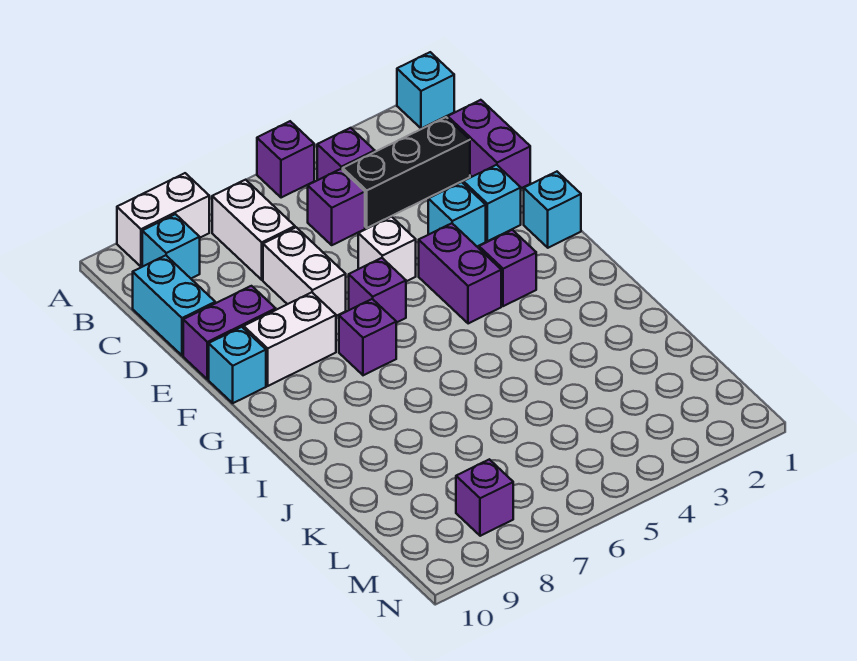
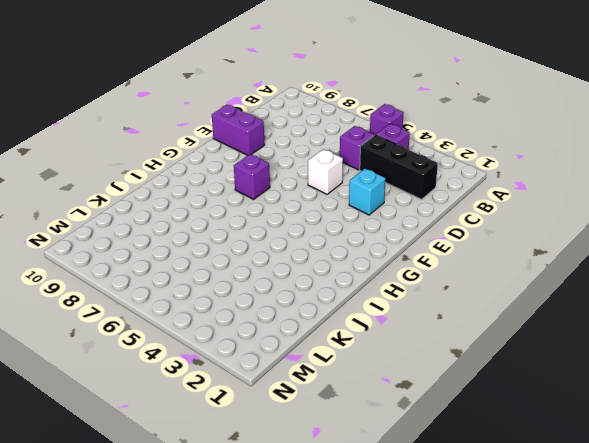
none -> cyan 1x1 brick [397,52,454,129]
none -> white 1x2 brick [117,173,209,267]
none -> white 1x2 brick [212,180,295,280]

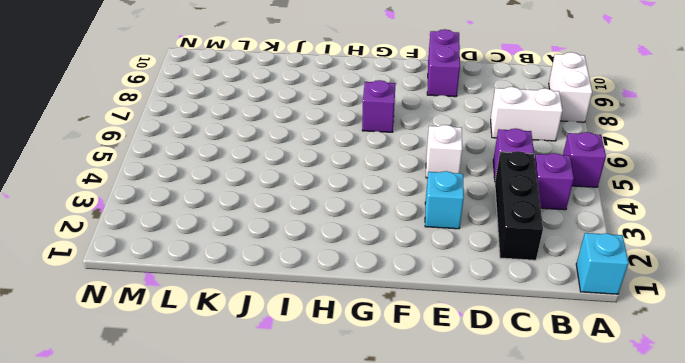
none -> cyan 1x1 brick [142,214,200,278]
none -> purple 1x2 brick [448,100,530,188]
none -> cyan 1x2 brick [133,255,215,356]

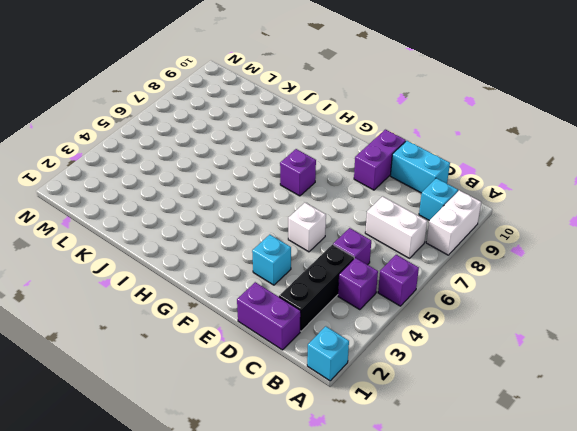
none -> white 1x2 brick [263,227,346,316]
none -> cyan 1x1 brick [463,165,521,241]
none -> cyan 1x1 brick [524,172,581,248]

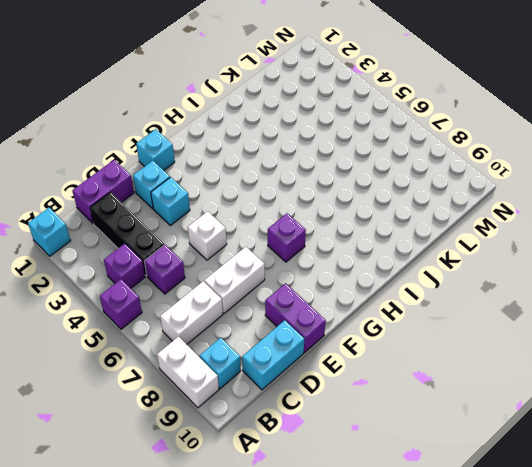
none -> purple 1x2 brick [419,223,501,324]
none -> purple 1x1 brick [349,258,406,323]
none -> white 1x2 brick [244,292,336,386]

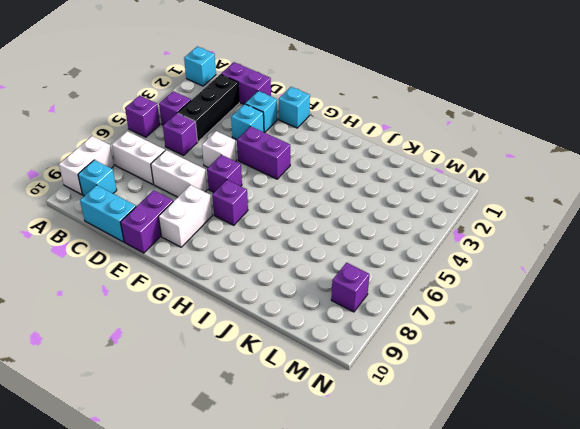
none -> cyan 1x1 brick [209,327,266,403]
none -> purple 1x1 brick [479,230,536,306]

